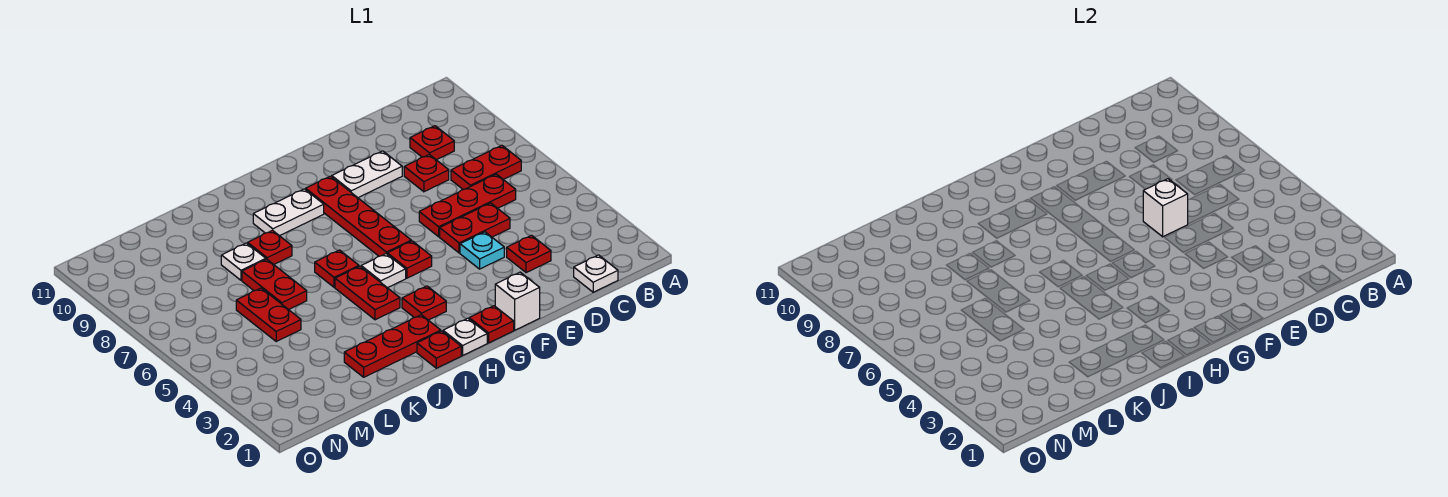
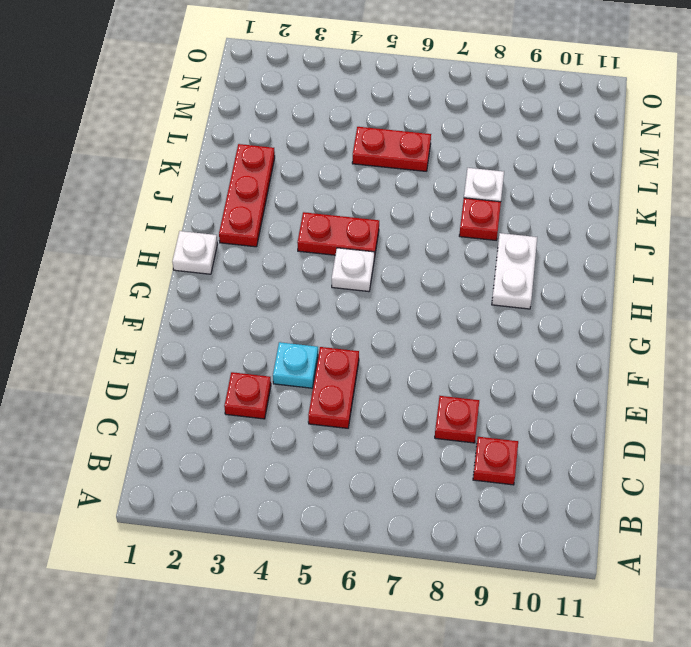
none -> red 1x2 plate [451,145,521,190]
none -> white 1x1 plate [574,255,618,292]
none -> red 1x3 plate [419,174,516,237]

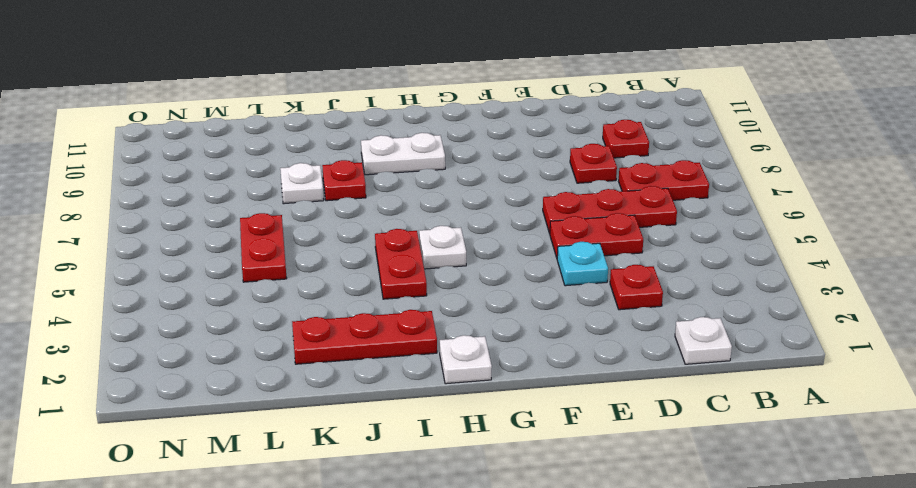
none -> white 1x2 plate [332,151,402,198]
none -> white 1x1 brick [495,272,540,330]
none -> red 1x1 plate [469,306,514,343]

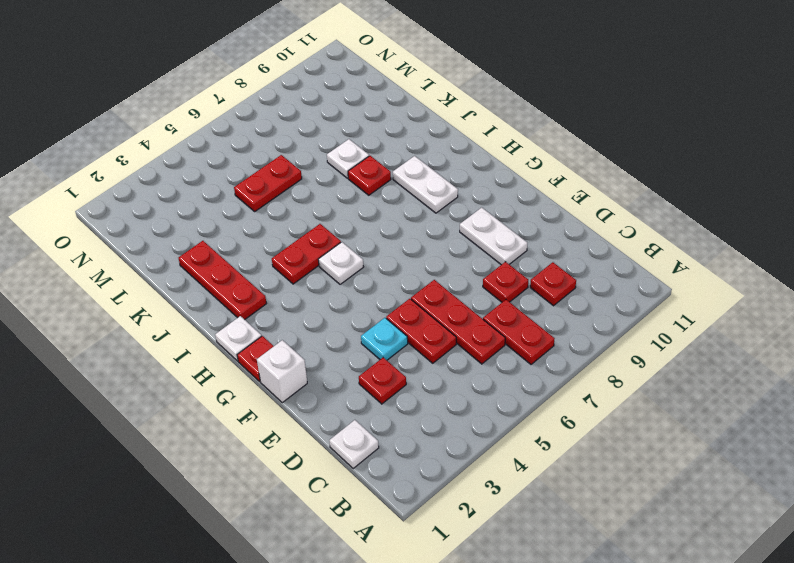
none -> red 1x1 plate [387,241,432,278]
none -> red 1x4 plate [306,176,411,256]
none -> red 1x1 plate [402,286,446,320]

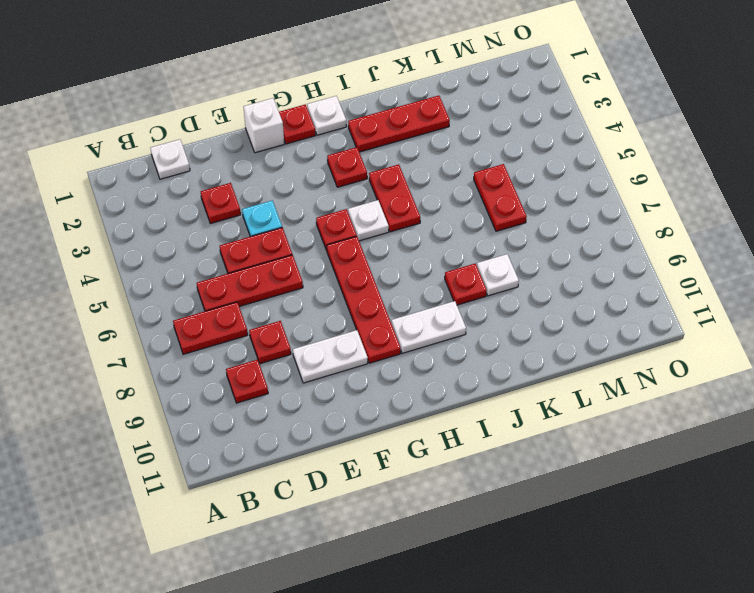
none -> red 1x1 plate [417,331,461,368]
none -> red 1x1 plate [315,250,359,287]
none -> red 1x2 plate [242,259,307,310]

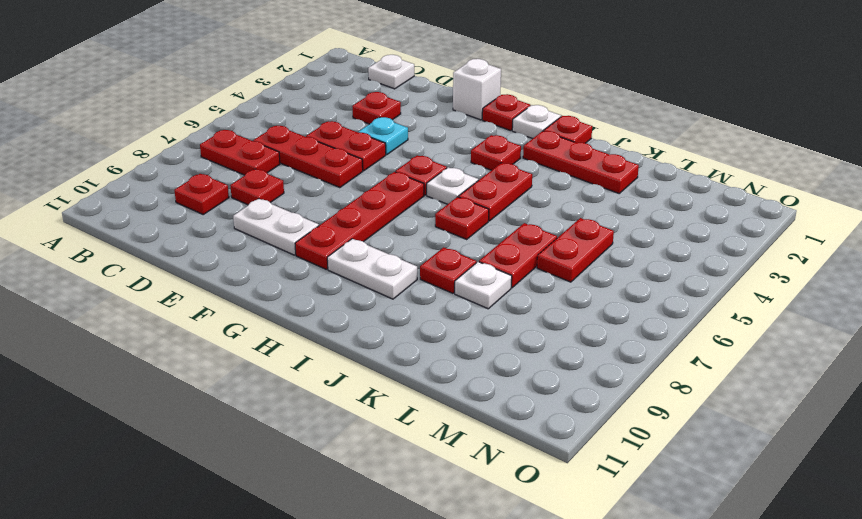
none -> white 1x1 brick [1143,179,1188,237]

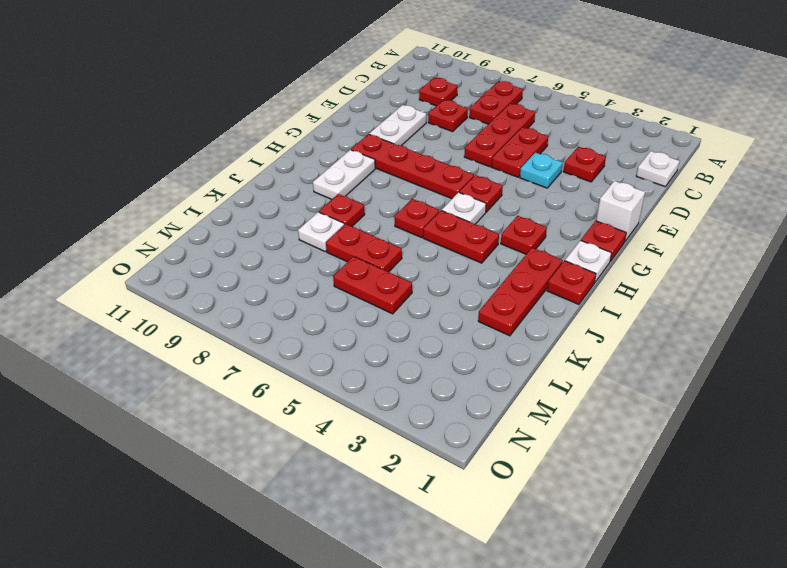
none -> white 1x1 brick [1143,179,1188,237]

